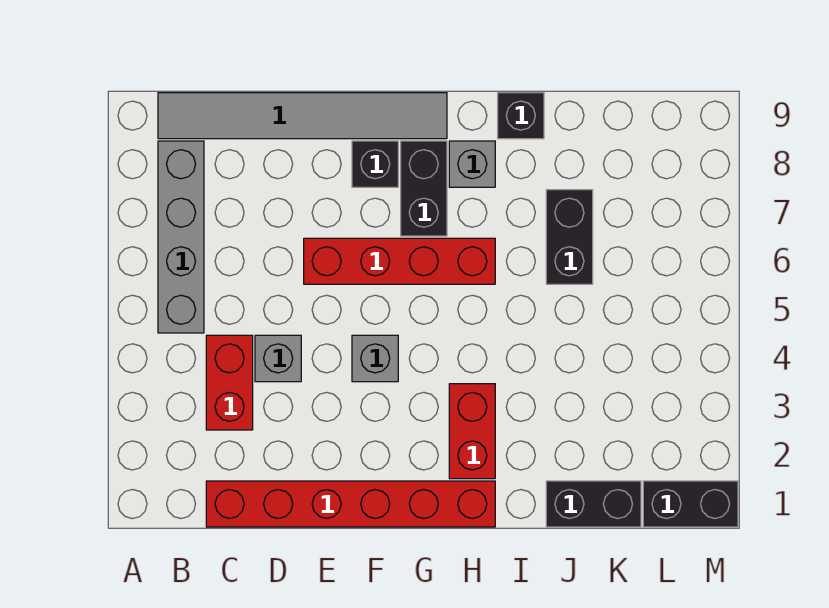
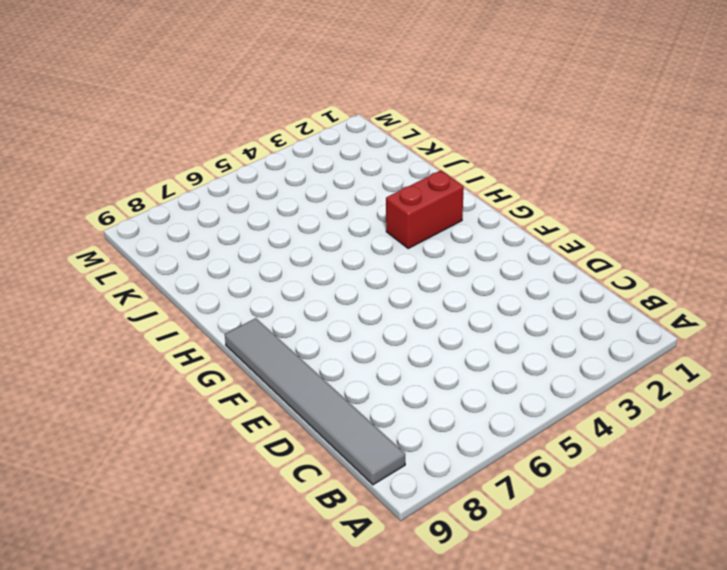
none -> grey 1x4 brick [158,141,204,333]
none -> red 1x6 brick [206,481,495,527]
none -> red 1x2 brick [206,335,253,430]

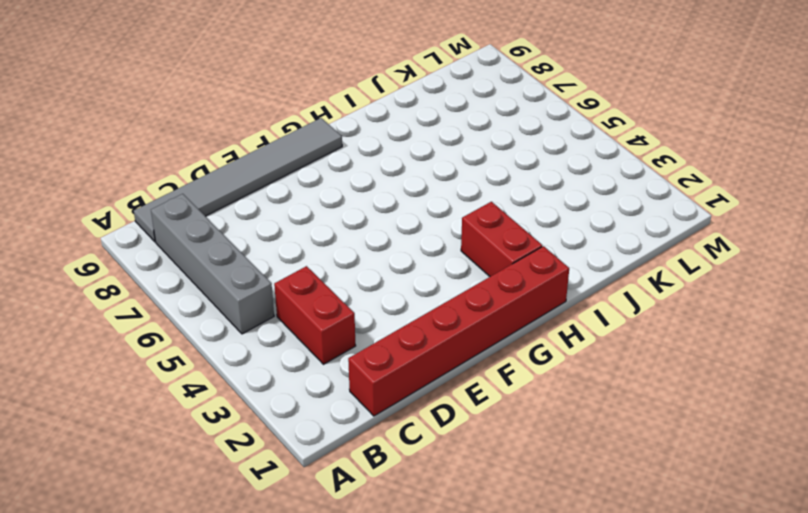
none -> grey 1x1 brick [255,335,301,382]
none -> red 1x4 brick [304,238,495,284]
none -> grey 1x1 brick [352,335,398,382]

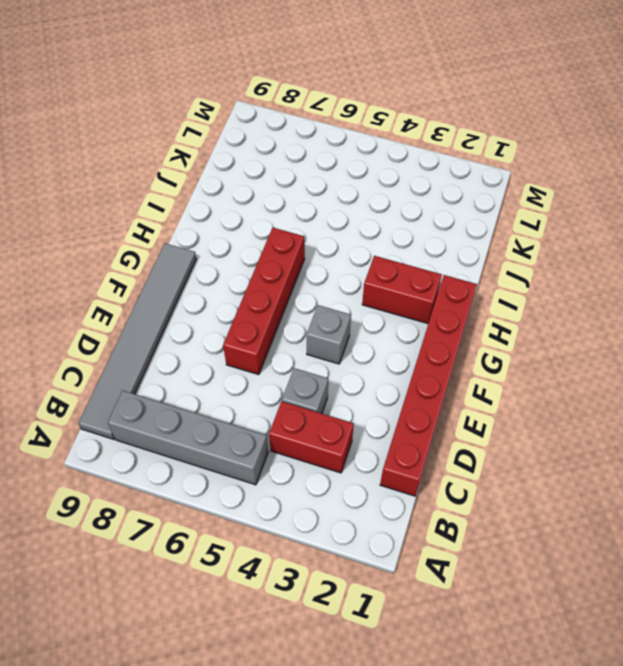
none -> black 1x1 brick [352,141,398,187]
none -> black 1x2 brick [401,141,447,236]
none -> grey 1x1 brick [449,141,495,187]

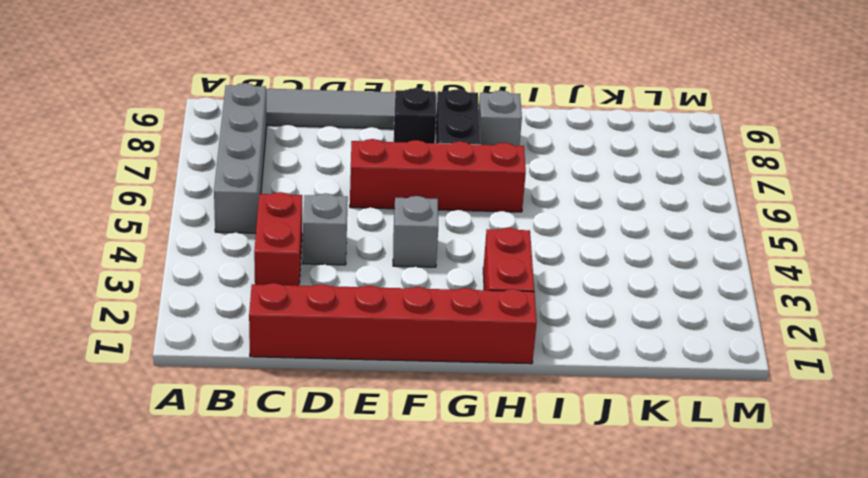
none -> black 1x1 brick [498,93,544,139]
none -> black 1x2 brick [546,481,641,527]
none -> black 1x2 brick [546,190,593,284]

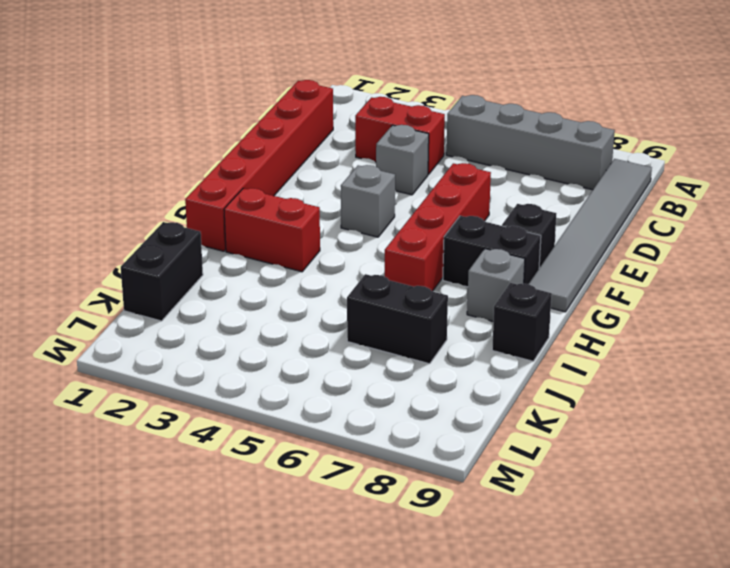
none -> black 1x2 brick [643,481,738,527]

